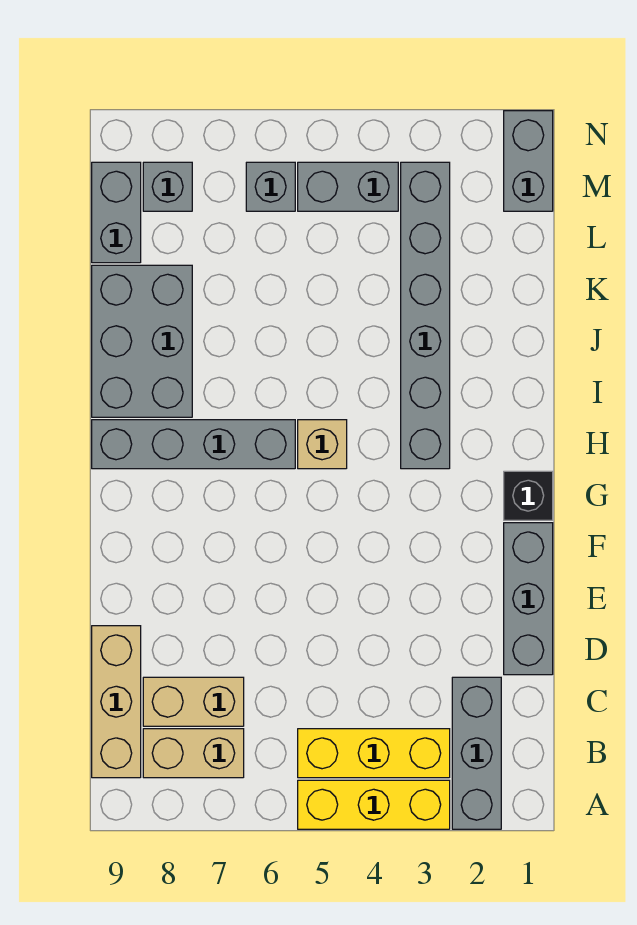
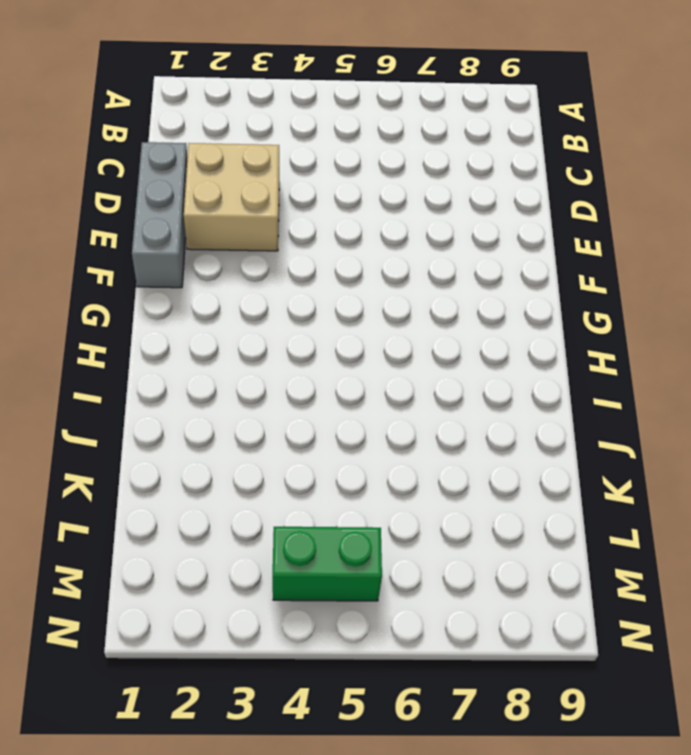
tan 2x2 brick [184,143,279,251] -> none
green 1x2 brick [273,527,382,601] -> grey 1x2 brick [298,162,398,211]
none -> grey 1x3 brick [452,677,501,829]
none -> yellow 1x3 brick [298,780,450,829]
none -> yellow 1x3 brick [298,729,450,778]

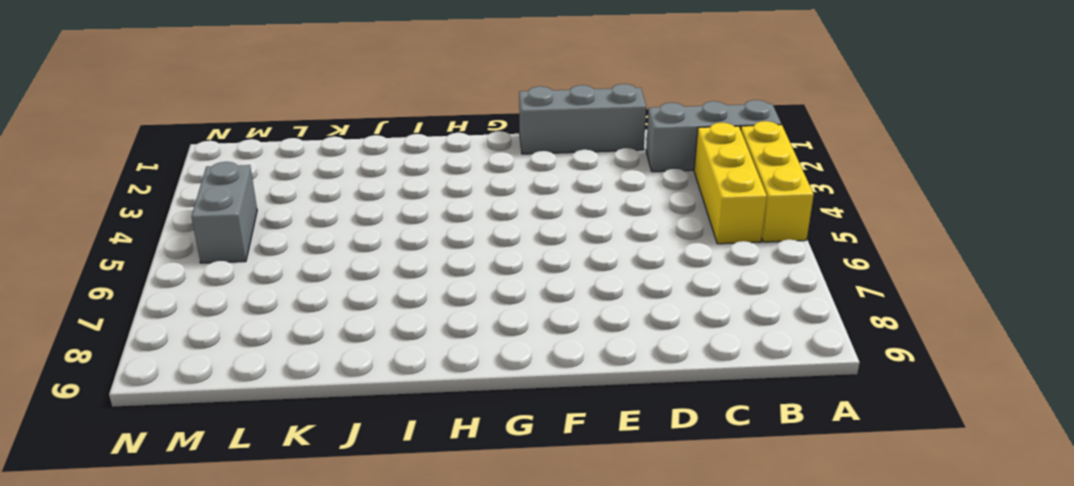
none -> tan 1x2 brick [143,729,244,778]
none -> tan 1x3 brick [92,626,141,778]
none -> tan 1x2 brick [143,677,244,726]

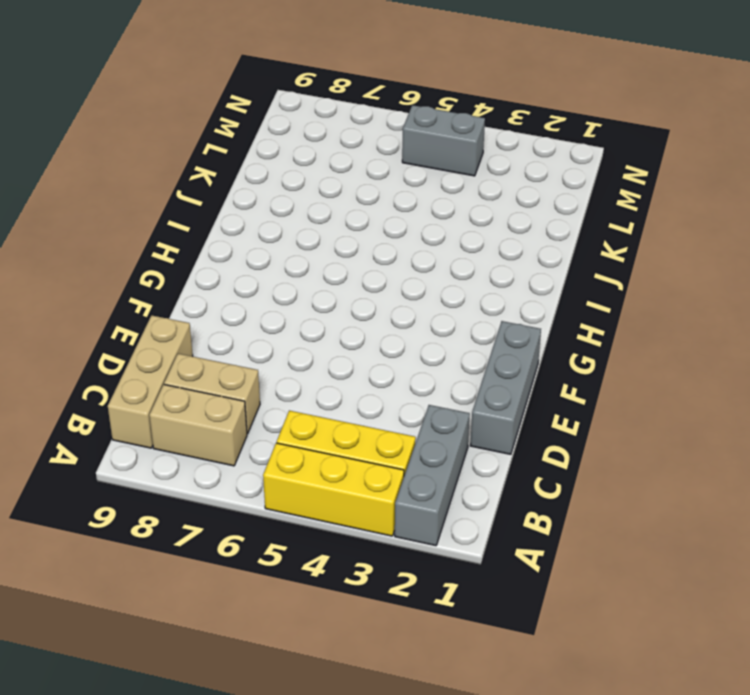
none -> black 1x1 brick [504,471,553,520]
none -> grey 1x6 brick [401,162,450,469]
none -> tan 1x1 brick [298,420,347,469]

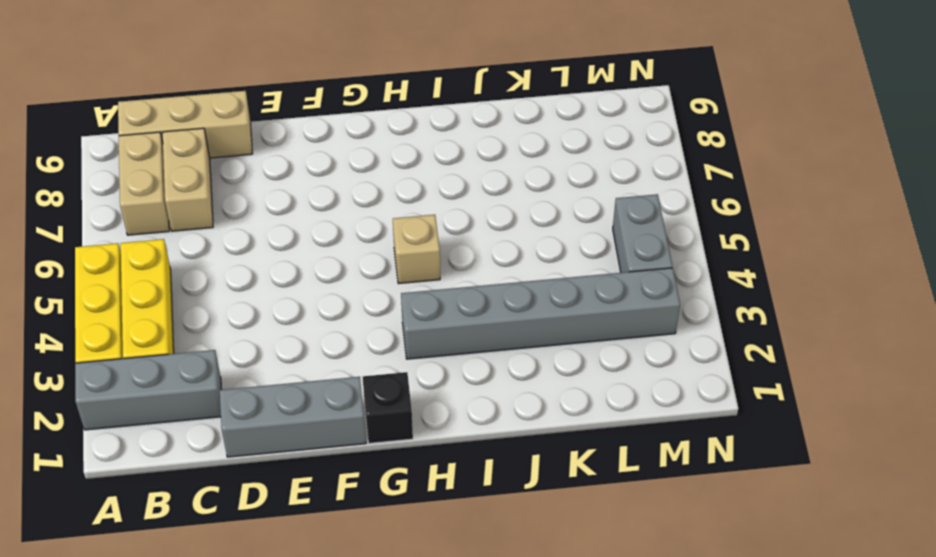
none -> grey 1x4 brick [92,420,295,469]
none -> grey 2x3 brick [92,265,192,417]
none -> grey 1x2 brick [92,162,141,263]

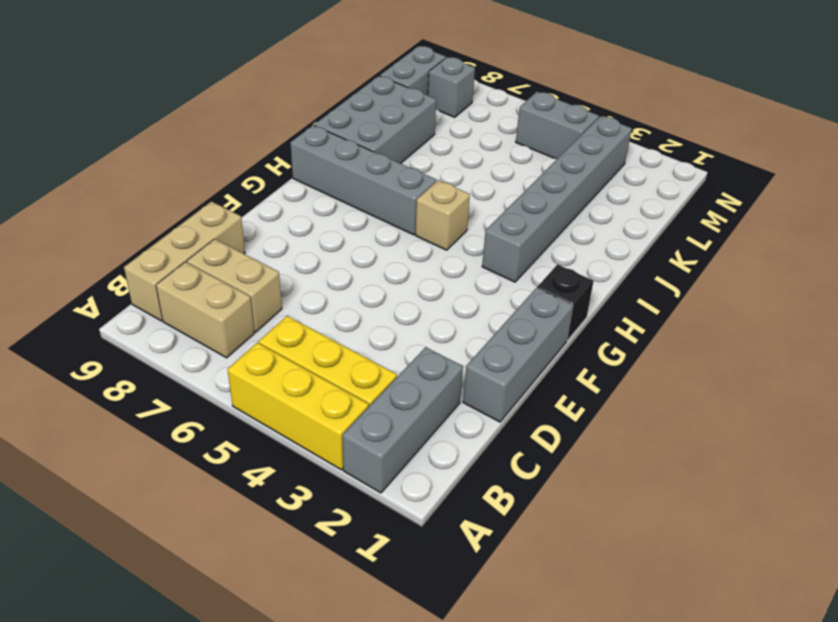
none -> grey 1x2 brick [504,111,553,211]
none -> grey 1x1 brick [246,162,295,211]

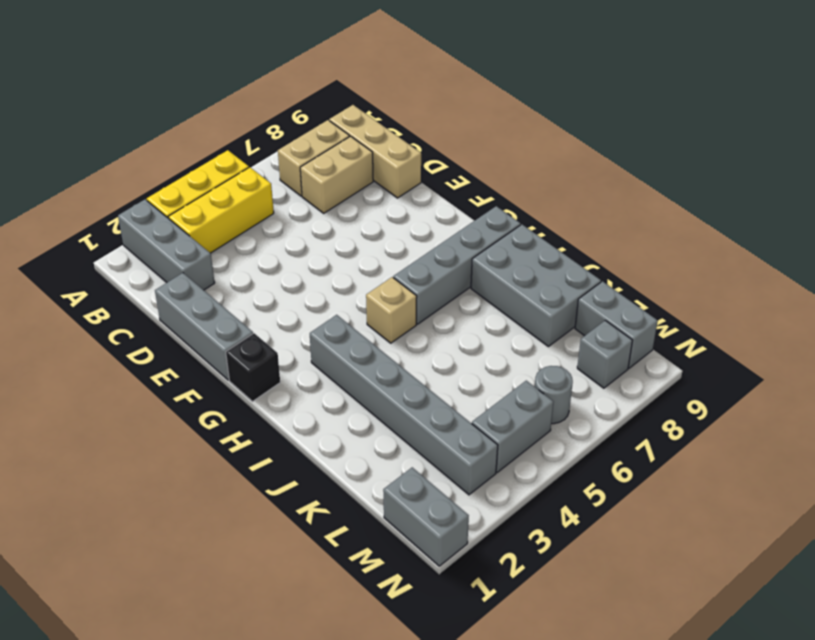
grey 1x1 round brick [535,366,573,424] -> grey 1x1 brick [246,162,295,211]

